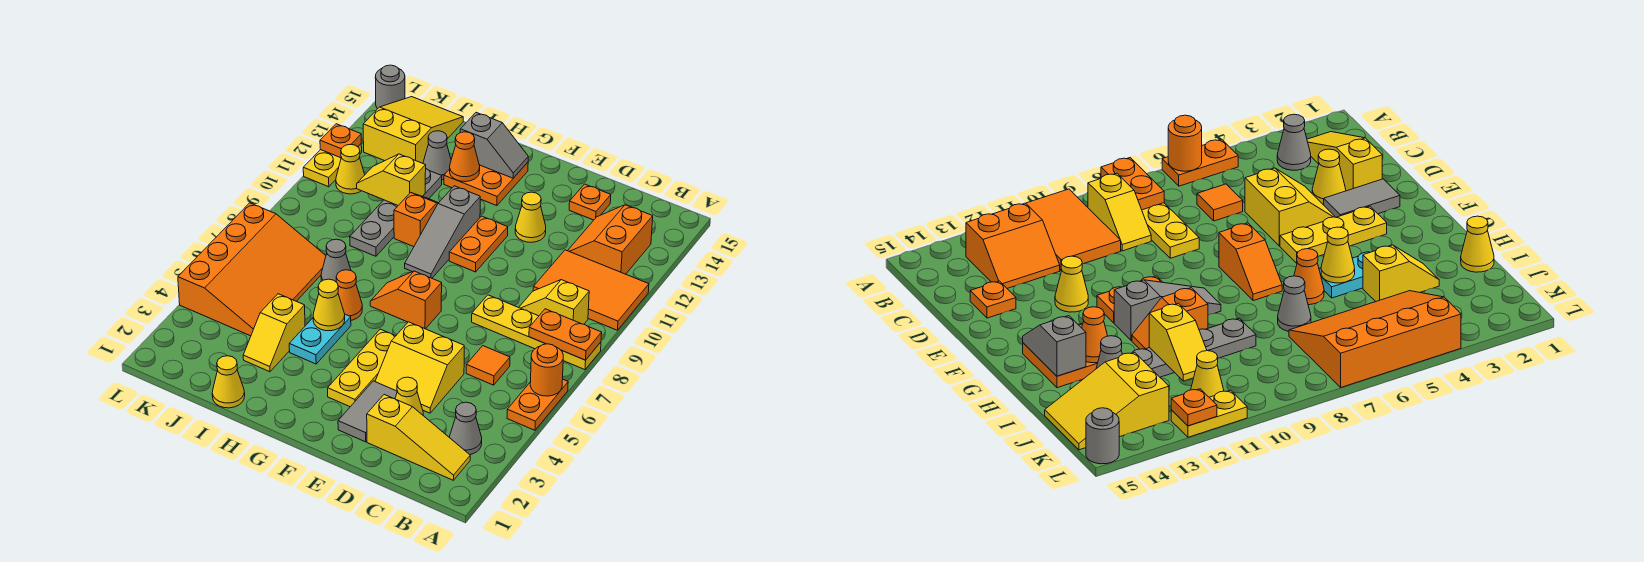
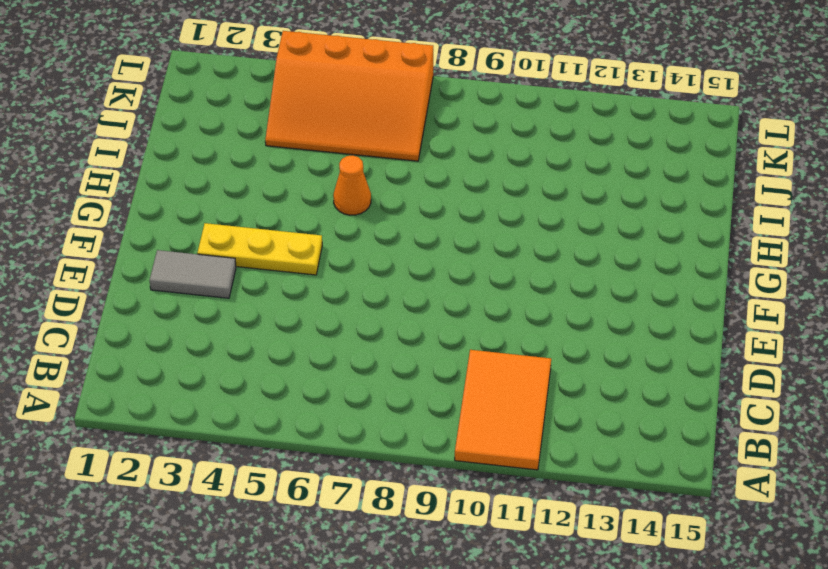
none -> orange 1x2 plate [507,380,568,430]
none -> yellow 1x4 plate [472,295,601,370]
none -> yellow 1x3 slope [367,395,470,480]
none -> grey 1x1 cone [450,402,482,454]

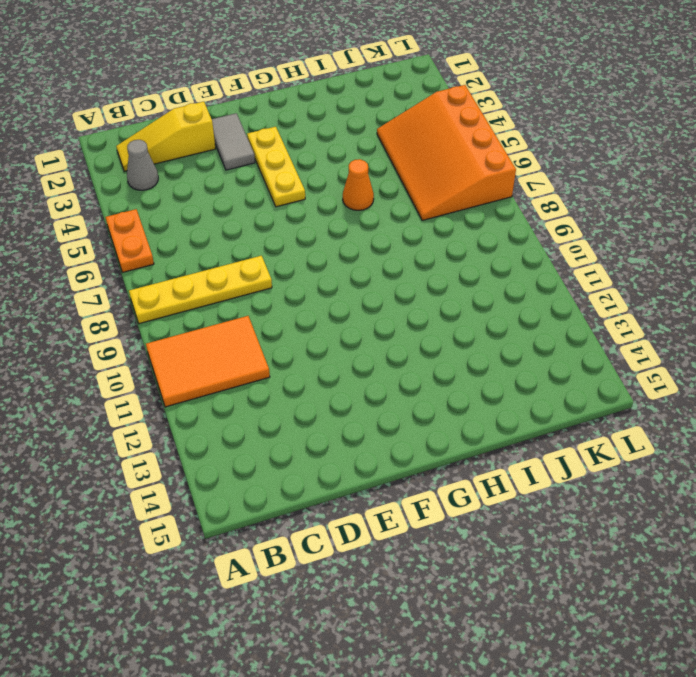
none -> yellow 1x2 slope [519,280,589,324]
none -> orange 2x2 slope [568,205,653,274]
none -> orange 1x1 tile [466,346,510,385]
none -> yellow 1x1 cone [395,377,423,415]

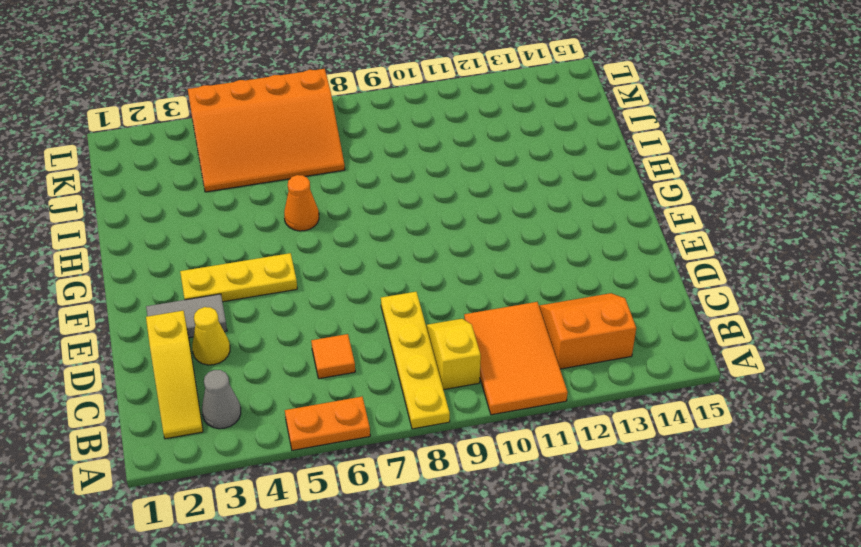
none -> yellow 2x2 slope [375,322,464,413]
none -> orange 1x1 plate [569,184,611,220]
none -> yellow 1x1 cone [515,192,546,242]
none -> orange 1x2 slope [370,271,442,329]

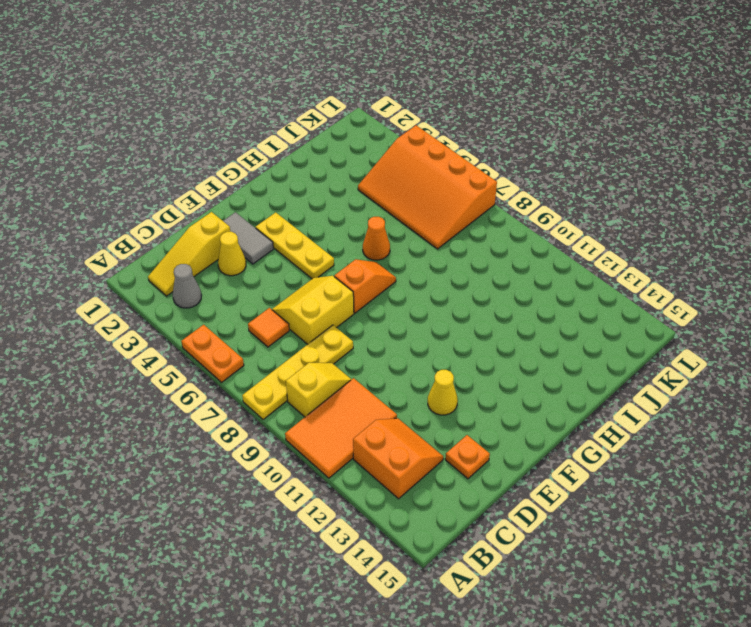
yellow 2x2 slope [272,276,354,344] -> yellow 2x2 slope moved to [375,322,464,413]
none -> orange 1x2 plate [449,216,508,272]
none -> grey 1x3 slope [405,186,480,278]
none -> orange 2x2 plate [444,162,528,206]
none -> cyan 1x2 plate [289,314,351,364]

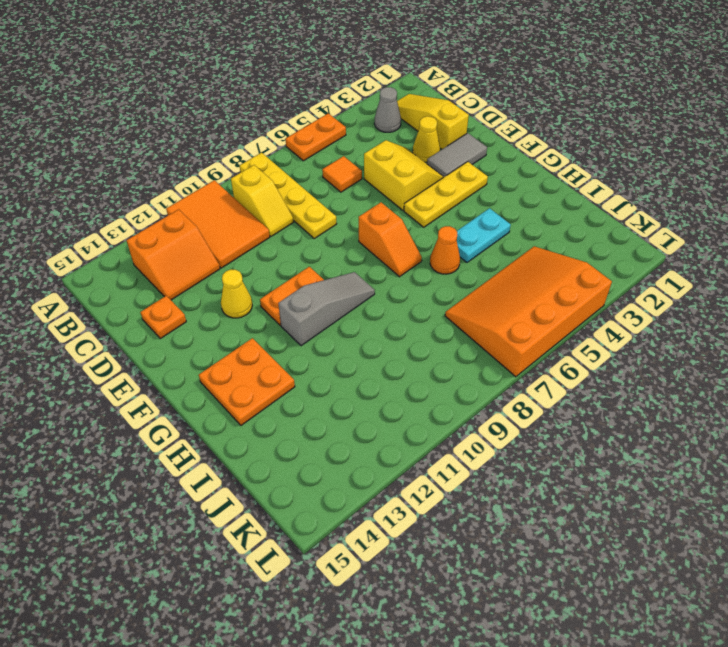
none -> orange 1x2 slope [394,192,438,247]
none -> yellow 1x1 cone [212,356,245,408]
none -> yellow 1x2 slope [243,294,305,372]
none -> grey 1x1 cone [321,239,351,282]

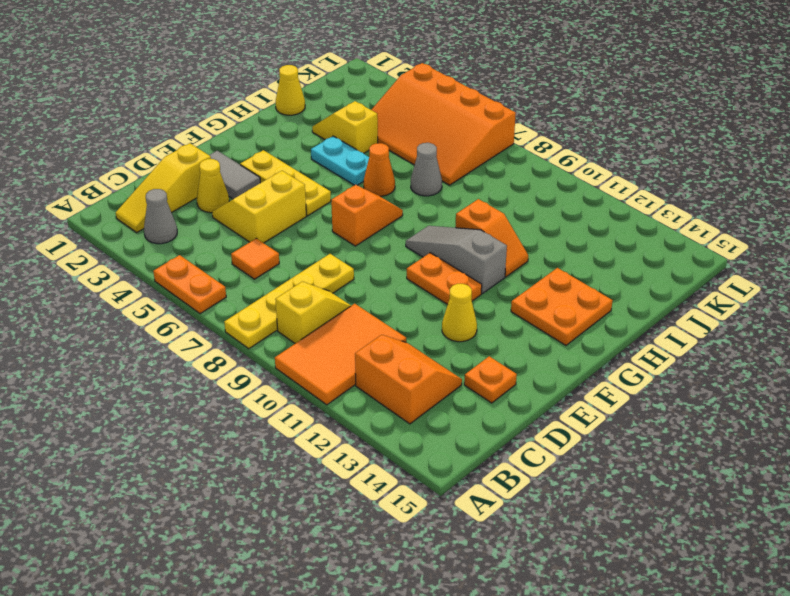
none -> grey 1x4 plate [350,169,442,256]
none -> grey 1x1 cone [423,131,451,180]
none -> yellow 2x3 slope [363,97,463,163]
none -> yellow 1x1 cone [336,144,365,194]

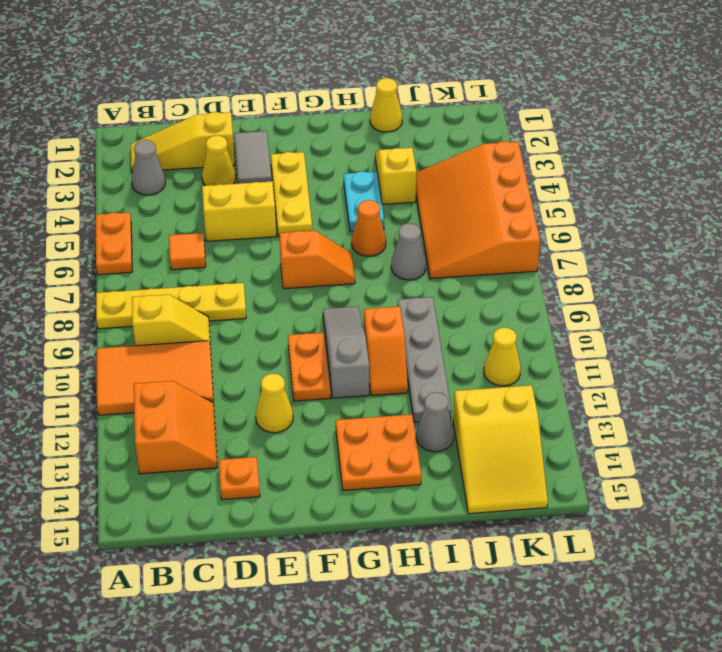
none -> yellow 1x2 plate [303,144,362,187]
none -> grey 1x1 round brick [375,65,405,109]
none -> orange 1x1 round brick [530,344,563,396]
none -> orange 1x2 plate [529,309,602,360]

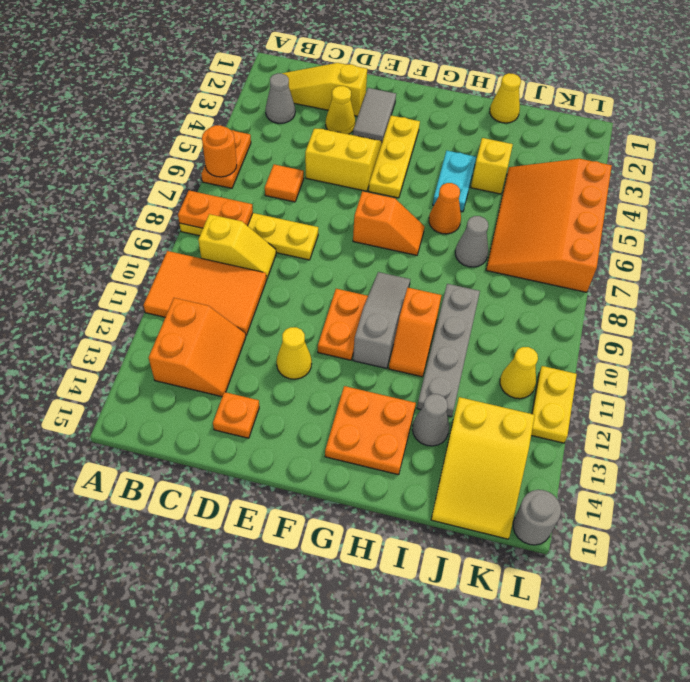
none -> grey 1x2 slope [460,113,528,178]
none -> yellow 1x1 cone [313,279,345,331]
none -> orange 1x1 cone [450,132,480,182]
none -> yellow 1x2 slope [357,154,426,205]

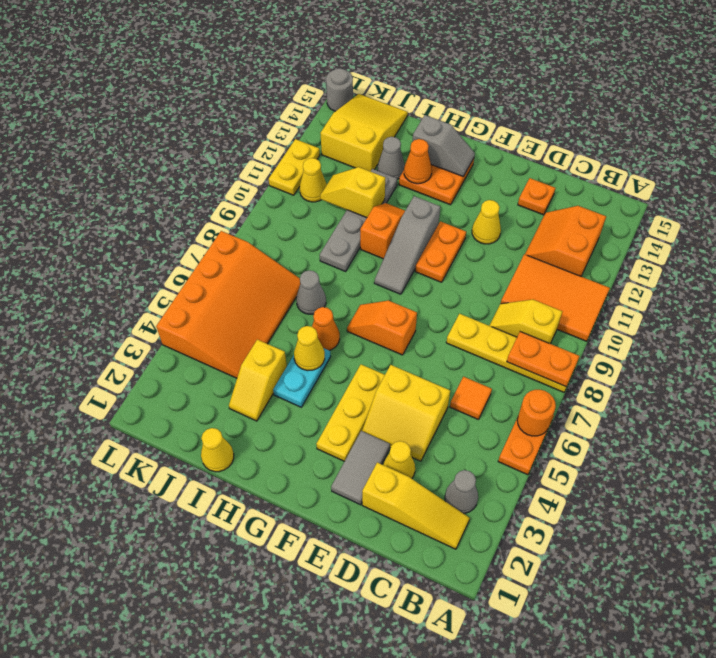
none -> orange 1x1 plate [320,124,361,158]

